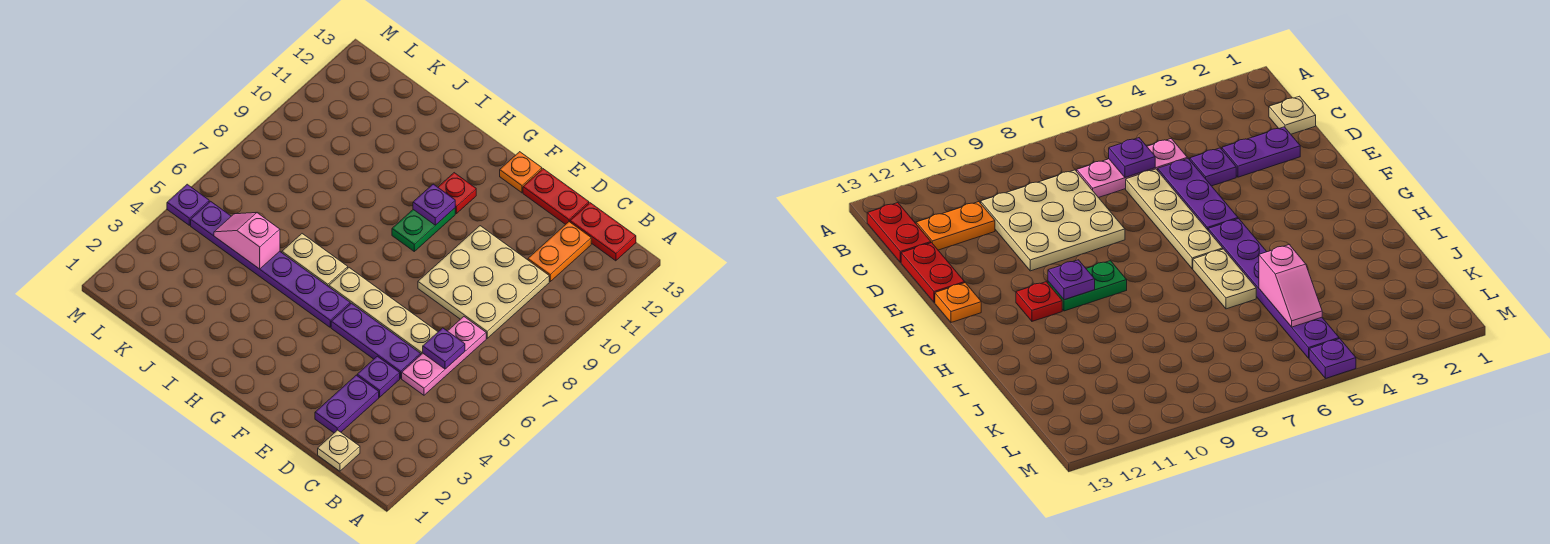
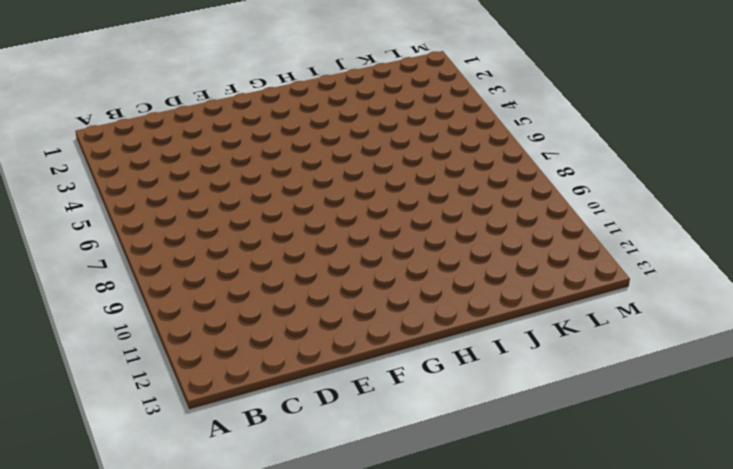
none -> red 1x2 plate [570,203,636,261]
none -> tan 1x1 plate [318,430,360,471]
none -> pink 1x3 plate [402,317,486,395]

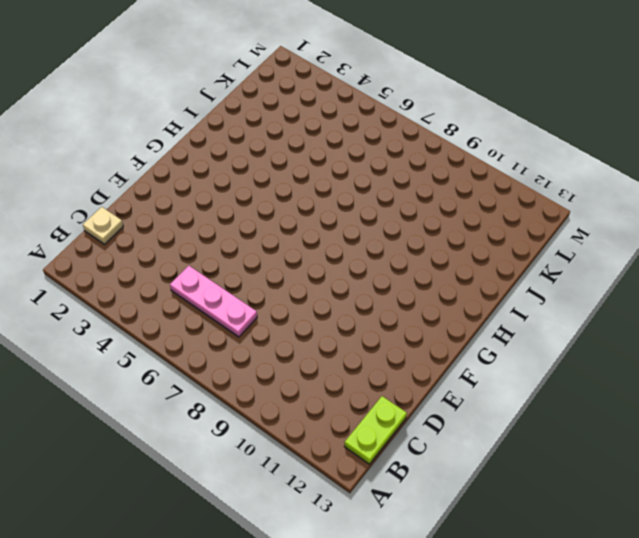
lime 1x2 plate [344,396,407,464] -> red 1x2 plate [570,203,636,261]
none -> tan 3x3 plate [418,226,549,338]
none -> orange 1x2 plate [528,222,591,281]
none -> purple 1x2 plate [315,375,379,433]

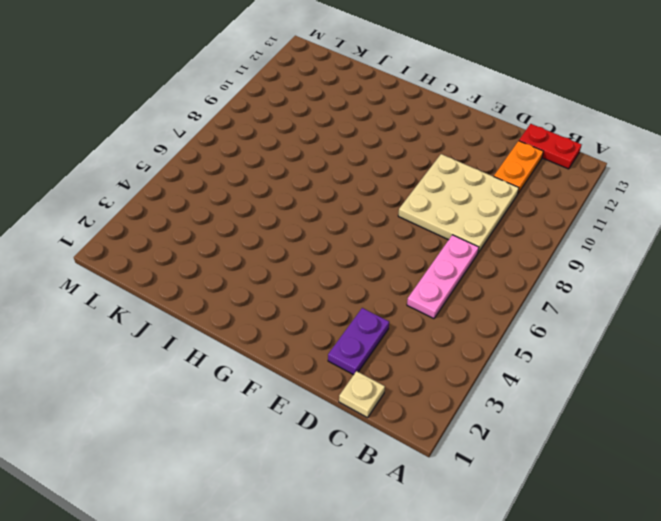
none -> purple 1x1 plate [357,356,400,397]
none -> purple 1x3 plate [331,303,421,378]
none -> tan 1x4 plate [329,268,438,354]

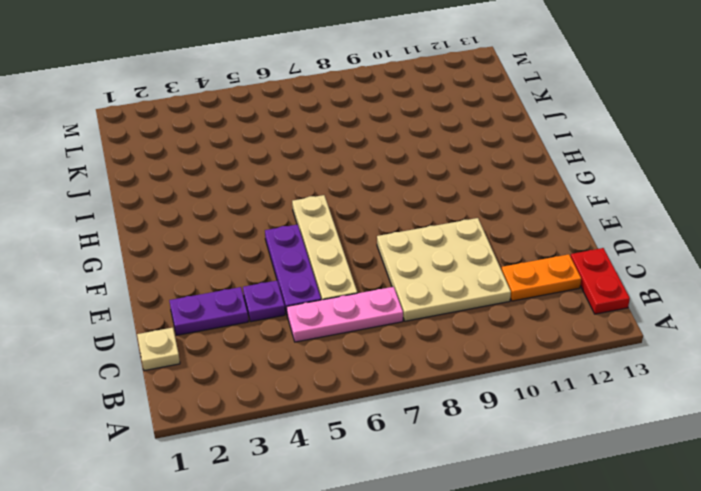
none -> red 1x2 plate [523,169,589,224]
none -> orange 1x1 plate [500,152,542,193]
none -> purple 1x6 plate [191,201,350,327]

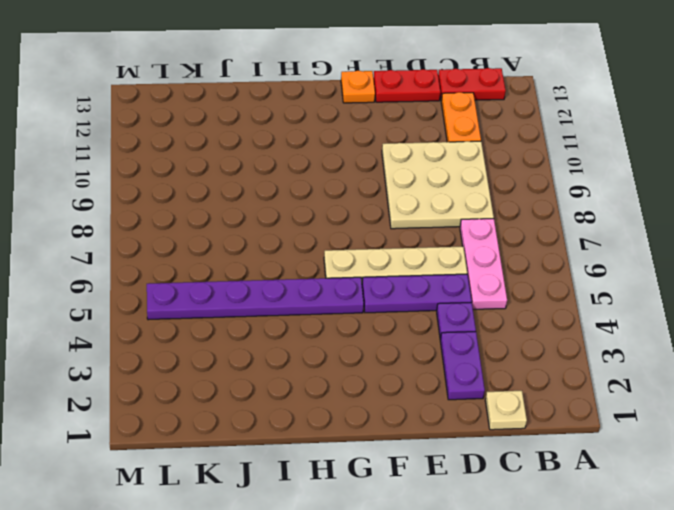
none -> green 1x2 plate [392,208,455,251]
none -> red 1x1 plate [438,173,476,214]
none -> tan 1x2 plate [282,234,348,287]

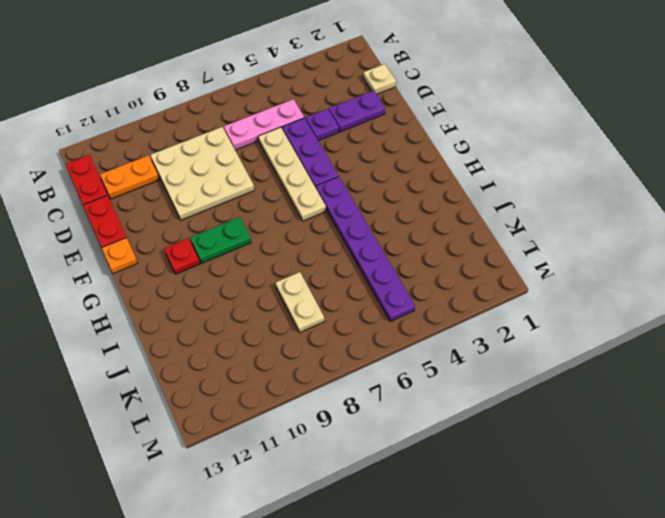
tan 1x2 plate [276,272,324,333] -> tan 1x2 plate moved to [282,234,348,287]
none -> purple 1x1 plate [167,184,209,225]
none -> purple 1x1 plate [423,328,465,369]
none -> purple 1x1 plate [413,184,455,225]

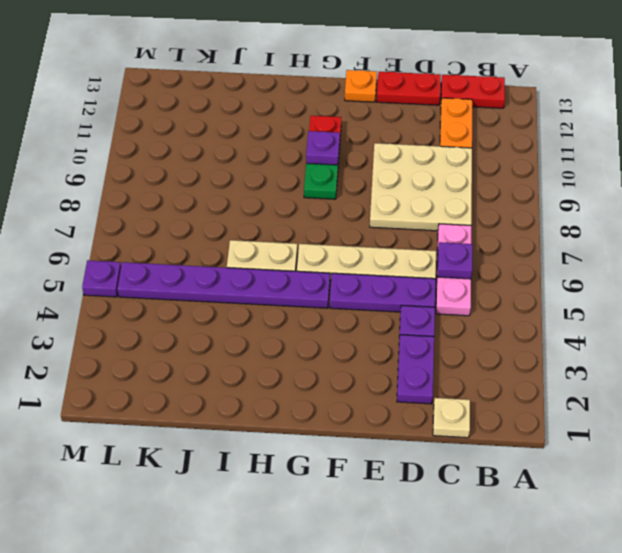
none -> pink 1x2 slope [214,213,280,269]

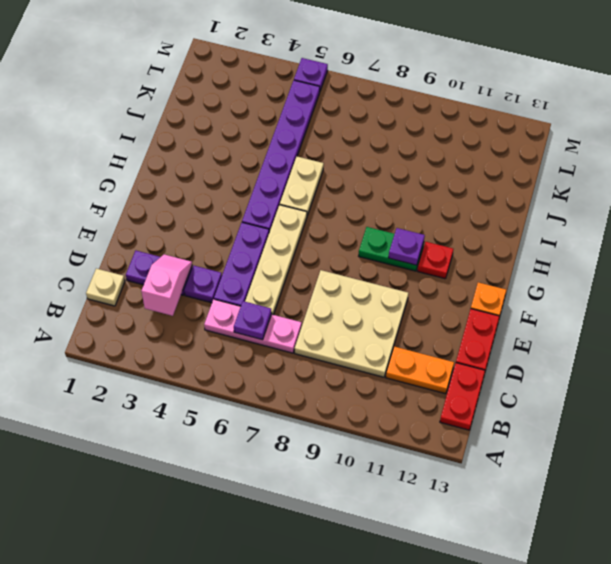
pink 1x2 slope [141,254,192,316] -> pink 1x2 slope moved to [214,213,280,269]

